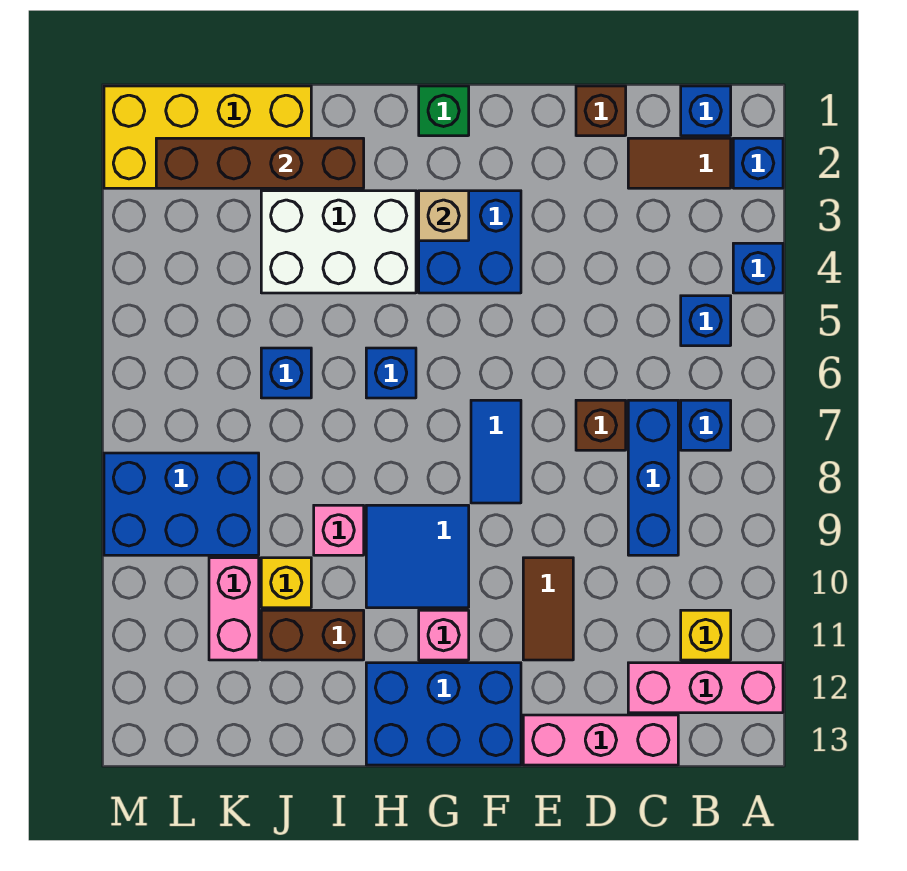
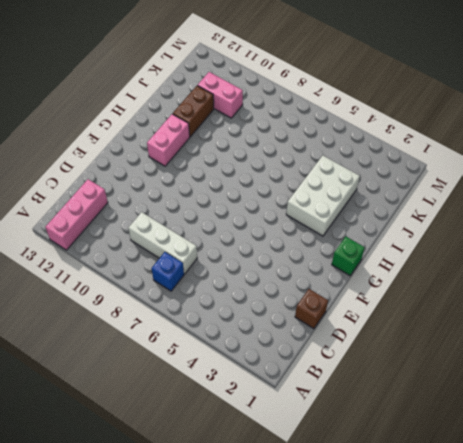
white 1x3 brick [128,212,197,274] -> blue 1x3 brick [628,400,678,555]
pink 1x2 brick [147,114,190,166] -> pink 1x1 brick [419,610,469,660]
none -> blue 1x1 brick [733,138,783,188]
none -> blue 1x1 brick [733,243,783,293]
none -> blue 1x1 brick [681,86,731,136]
none -> brown 1x2 tile [628,138,731,188]

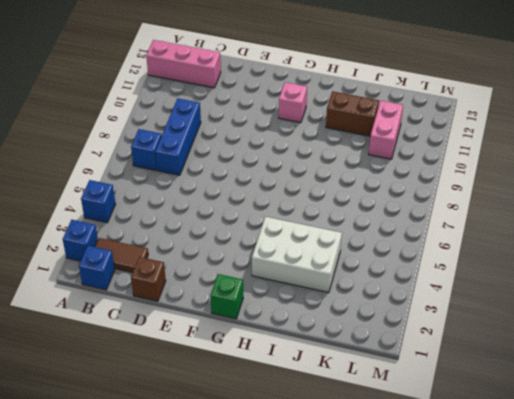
none -> blue 1x1 brick [681,296,731,346]
none -> yellow 1x1 brick [681,610,731,660]
none -> pink 1x3 brick [523,715,678,765]
none -> brown 1x1 brick [576,400,626,450]

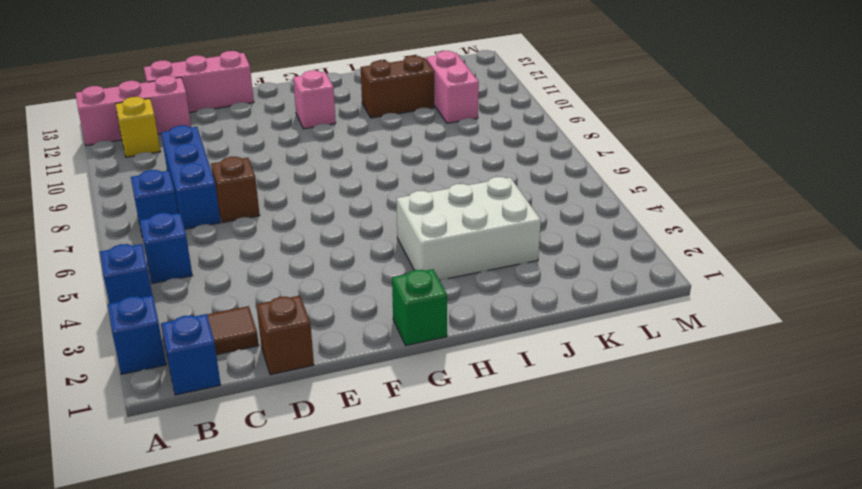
none -> brown 1x2 tile [523,558,573,660]
none -> blue 2x2 brick [419,191,521,293]
none -> blue 1x2 tile [471,400,521,503]
none -> blue 2x3 brick [366,663,521,765]

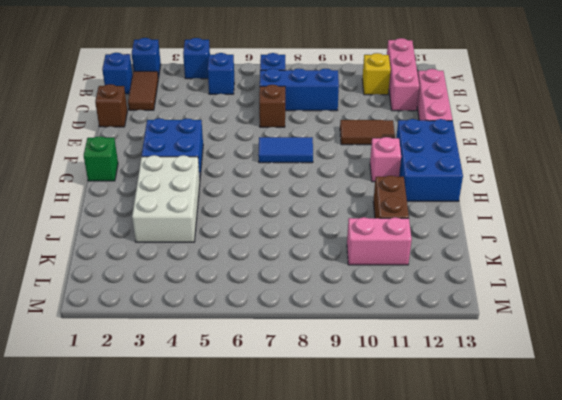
none -> blue 2x2 tile [366,505,469,608]
none -> blue 1x1 brick [366,348,416,398]
none -> pink 1x1 brick [314,505,364,555]
none -> yellow 2x4 brick [104,86,311,188]

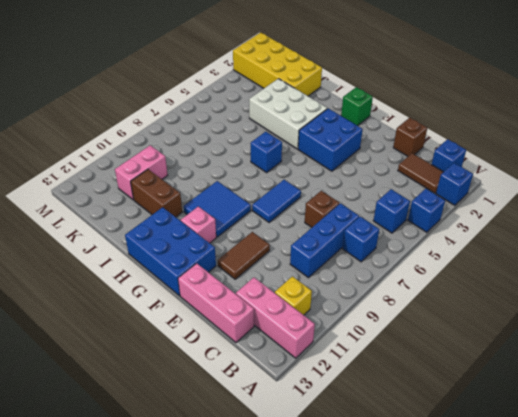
none -> pink 1x1 brick [314,505,364,555]
none -> blue 1x1 brick [261,348,311,398]
none -> yellow 1x1 brick [261,558,311,608]
none -> blue 2x3 brick [104,453,259,555]

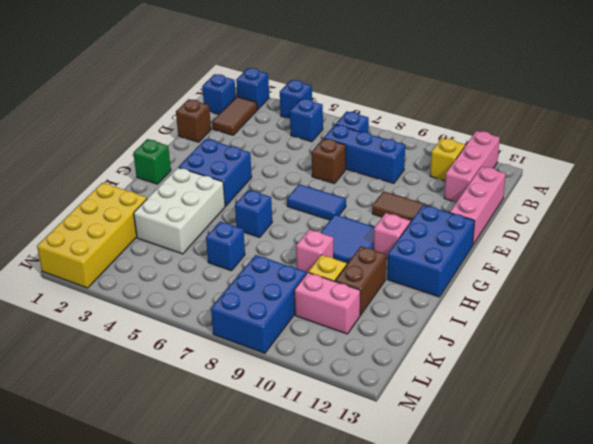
none -> tan 1x1 brick [419,191,469,241]
none -> brown 1x4 brick [156,138,364,188]

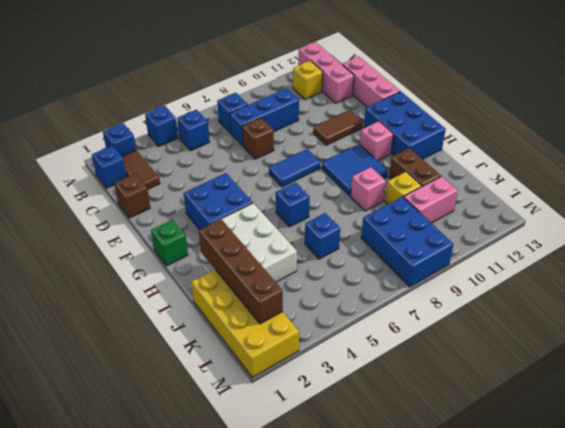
none -> tan 1x1 brick [419,191,469,241]

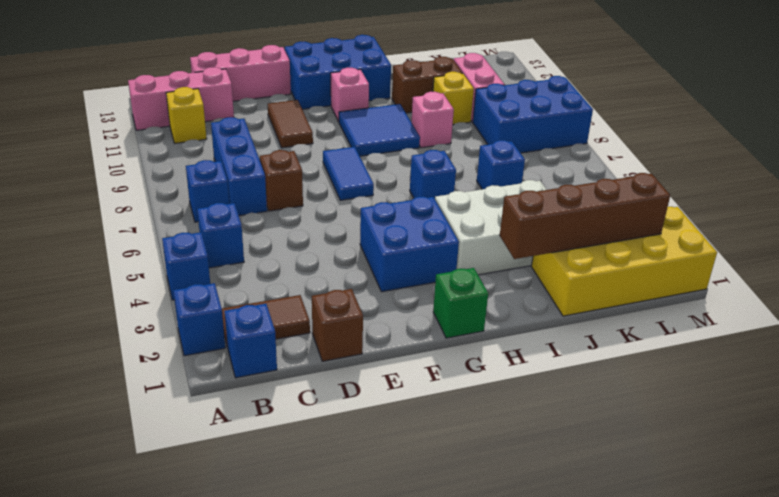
none -> tan 1x1 brick [419,191,469,241]

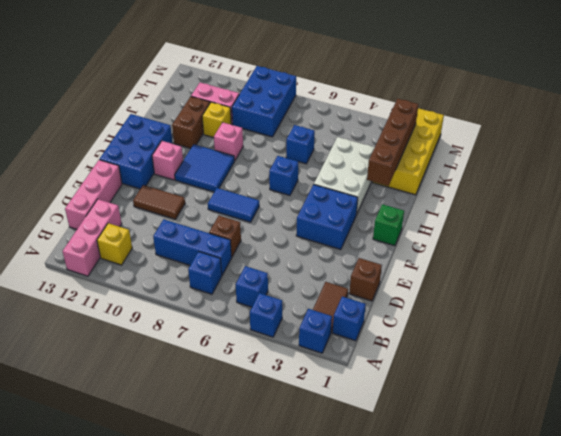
none -> tan 1x1 brick [419,191,469,241]

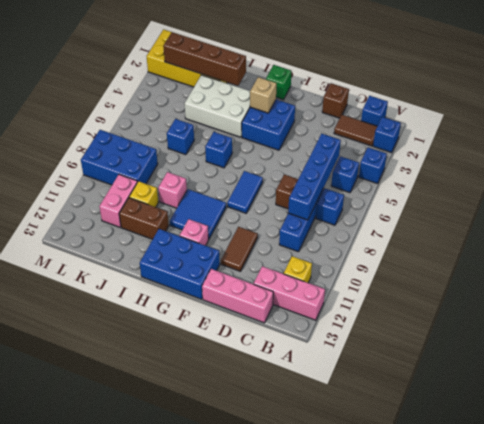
blue 1x4 brick [288,134,341,220] -> none

